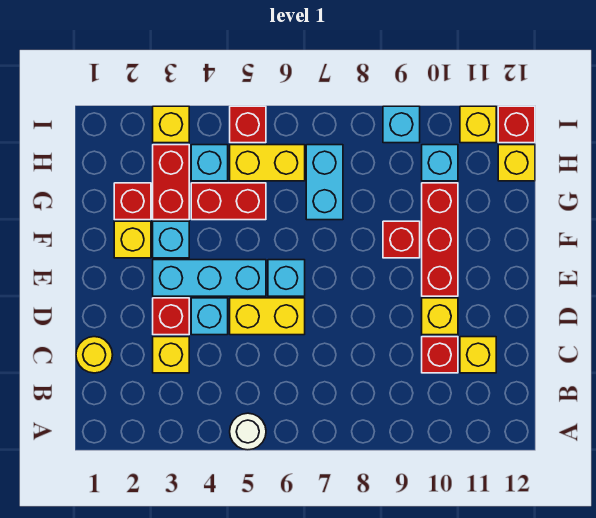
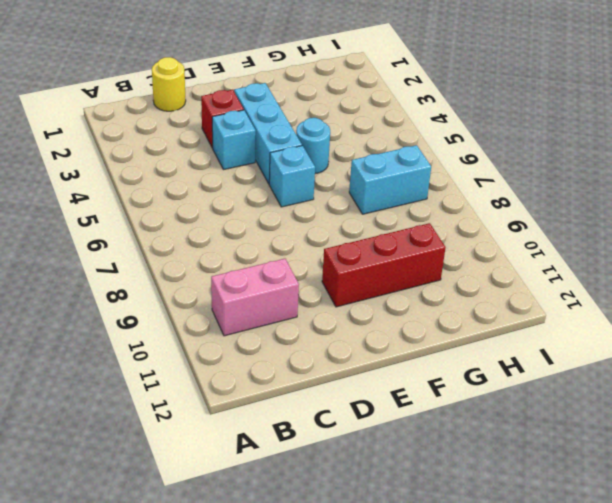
pink 1x2 brick [211,259,299,336] -> red 1x1 brick [422,337,458,373]
cyan 1x1 round brick [296,118,330,173] -> none
none -> white 1x1 round brick [230,413,266,450]
none -> yellow 1x1 brick [153,337,189,373]
none -> yellow 1x1 brick [460,337,496,373]

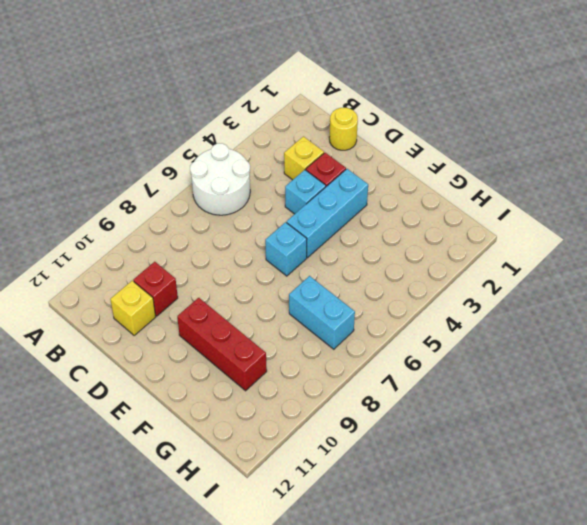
white 2x2 round brick [190,143,250,215] -> white 1x1 round brick [230,413,266,450]
none -> yellow 1x2 brick [230,298,305,335]
none -> yellow 1x1 brick [422,298,458,335]
none -> yellow 1x1 brick [114,221,151,258]

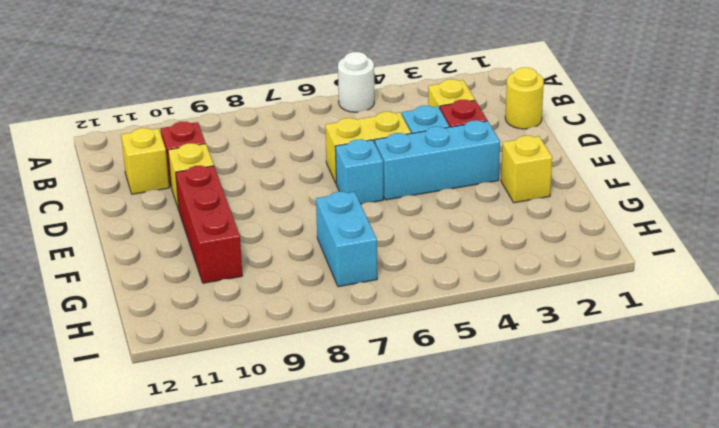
none -> cyan 1x1 brick [153,221,189,258]
none -> red 1x1 brick [383,221,420,258]
none -> red 1x1 brick [114,183,151,220]

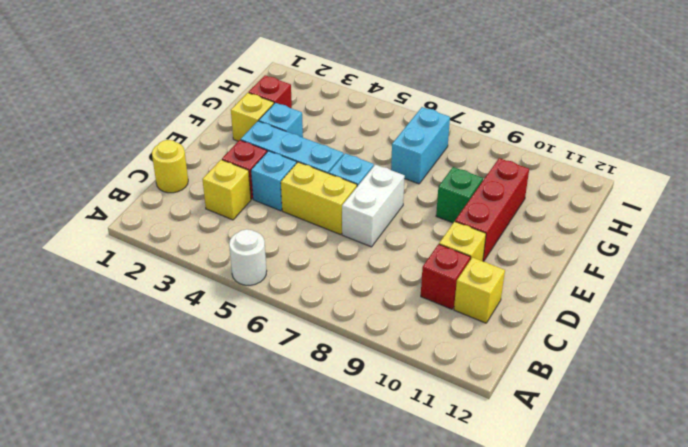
white 1x2 brick [342,165,405,247] -> none
green 1x1 brick [436,167,483,223] -> red 1x1 brick [383,221,420,258]
none -> red 1x2 brick [153,145,189,220]
none -> red 1x2 brick [191,183,266,220]
none -> cyan 1x1 brick [191,145,228,181]

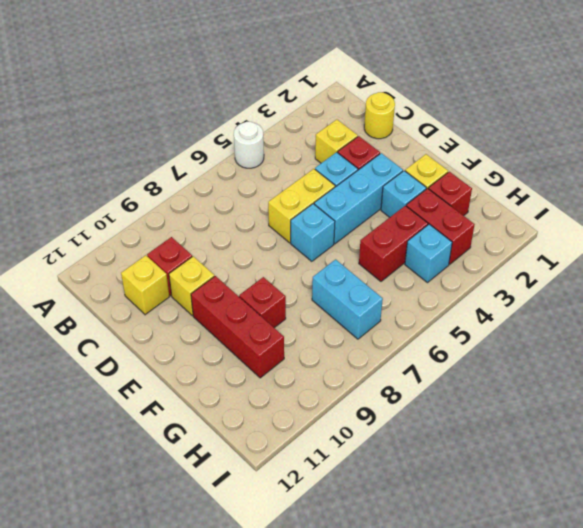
none -> yellow 1x2 brick [230,145,305,181]
none -> cyan 1x1 brick [422,145,458,181]
none -> yellow 1x1 brick [498,145,535,181]

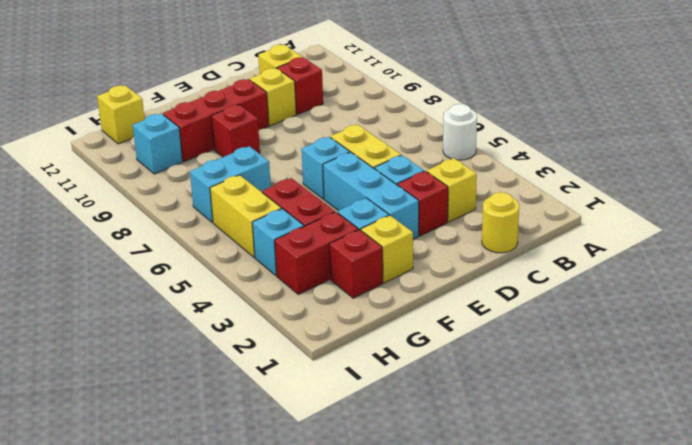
none -> yellow 1x1 brick [153,106,189,143]
none -> red 1x1 brick [230,106,266,143]
none -> cyan 1x1 brick [383,106,420,143]

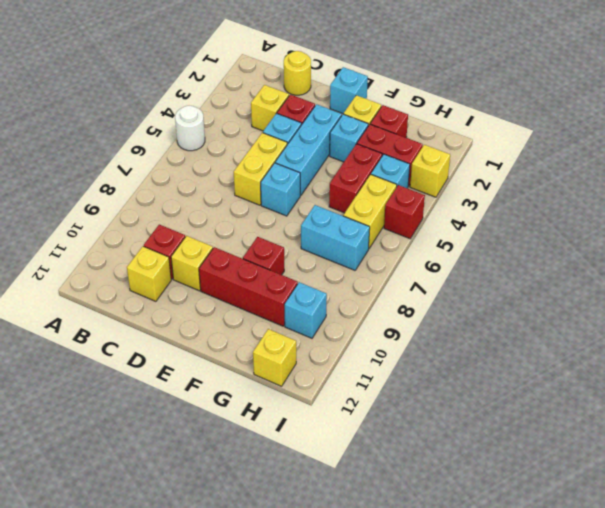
cyan 1x1 brick [330,67,368,114] -> cyan 1x1 brick moved to [383,106,420,143]
none -> yellow 1x1 brick [460,106,496,143]
none -> red 1x1 brick [498,106,535,143]

